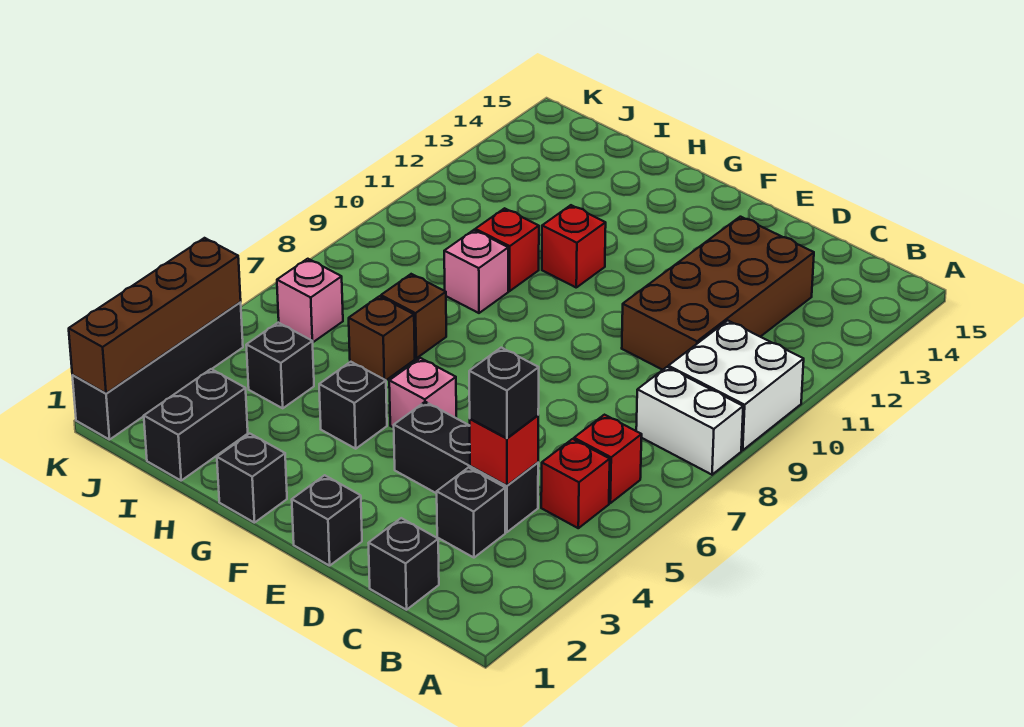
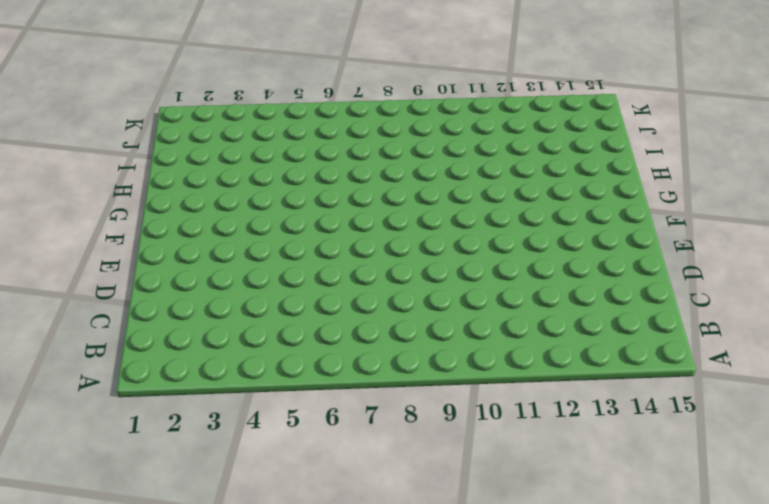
none -> white 1x2 brick [636,367,743,475]
none -> white 2x2 brick [668,321,804,450]
none -> red 1x1 brick [541,439,610,528]

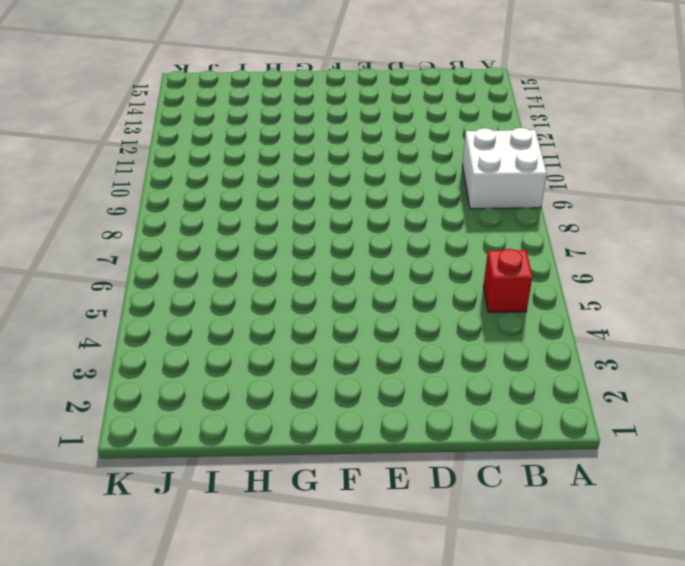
none -> white 1x2 brick [636,367,743,475]
none -> red 1x1 brick [574,415,642,503]
none -> black 1x1 brick [369,518,439,610]

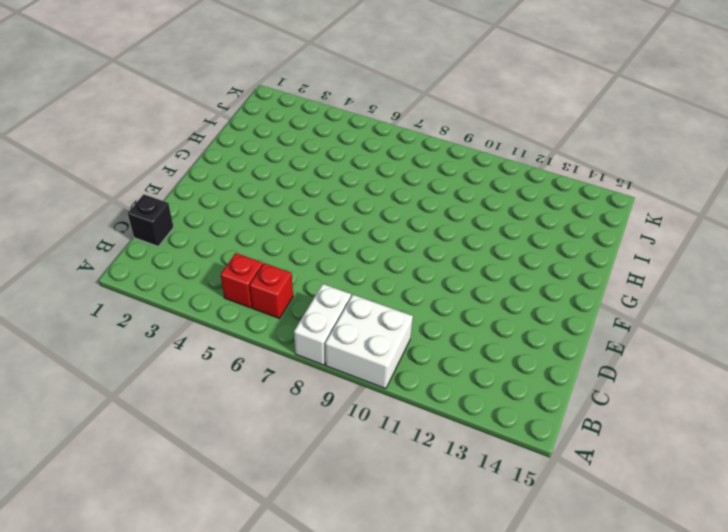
none -> black 1x1 brick [437,468,505,558]
none -> black 1x3 brick [394,402,538,532]
none -> brown 2x4 brick [622,217,814,370]

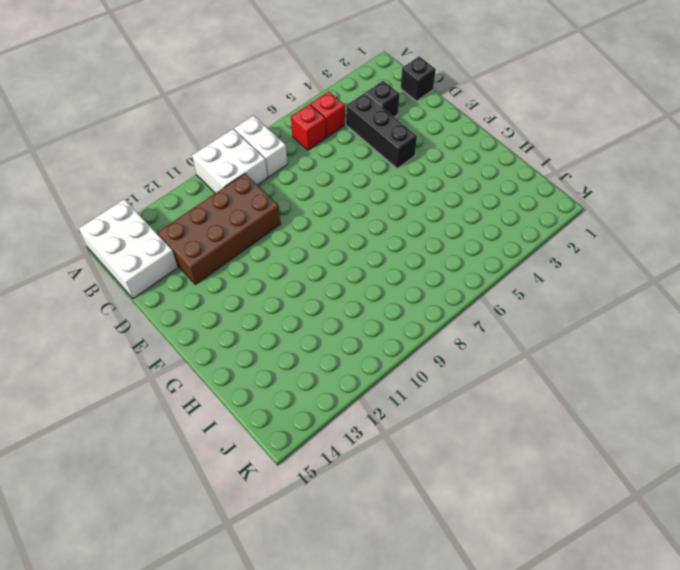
white 2x3 brick [79,199,178,299] -> none
none -> black 1x1 brick [292,475,362,566]
none -> pink 1x1 brick [389,358,456,428]
none -> black 1x1 brick [217,434,287,523]

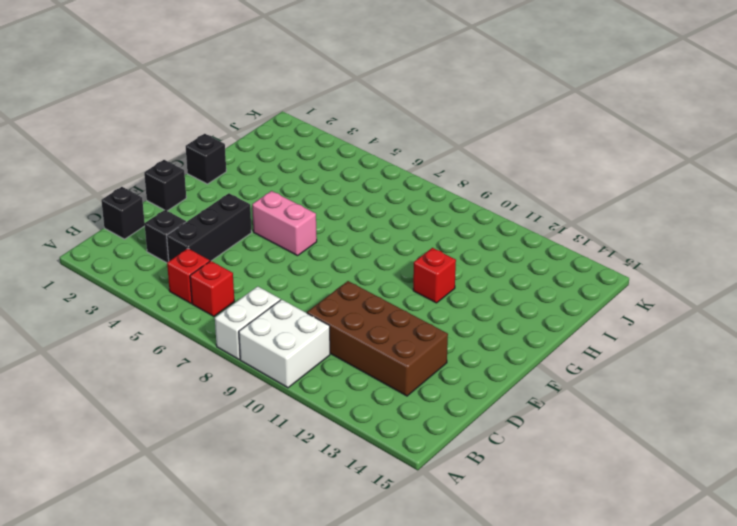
pink 1x2 brick [252,191,317,256] -> pink 1x1 brick [389,358,456,428]
none -> black 1x1 brick [319,362,387,449]
none -> brown 1x1 brick [349,296,415,380]
none -> brown 1x1 brick [381,274,446,358]

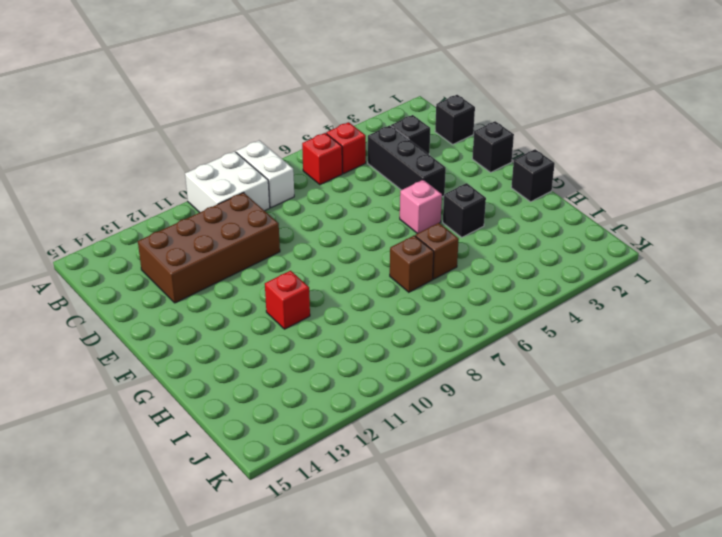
none -> pink 1x1 brick [444,230,508,313]
none -> red 1x1 brick [475,208,539,291]
none -> black 1x2 brick [144,369,248,480]

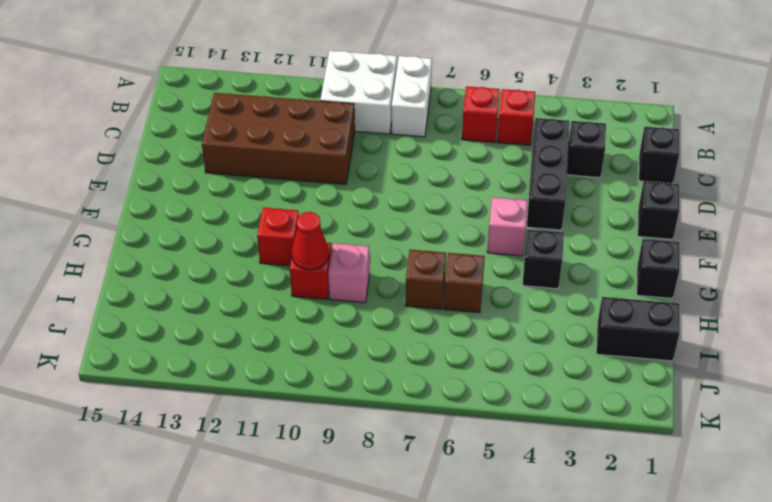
red 1x1 cone [292,212,329,270] -> none
none -> black 1x1 brick [246,322,314,408]
none -> pink 1x1 brick [277,259,343,342]
none -> black 1x4 brick [72,302,243,440]

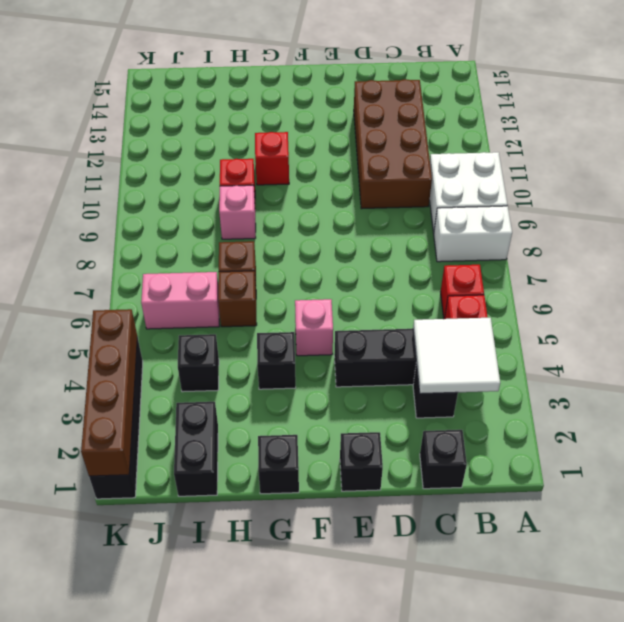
white 2x2 tile [413,318,500,394] -> red 1x1 brick [470,415,538,486]
pink 1x2 brick [141,272,219,329] -> pink 1x1 brick [277,259,343,342]
none -> black 1x1 brick [469,348,539,438]

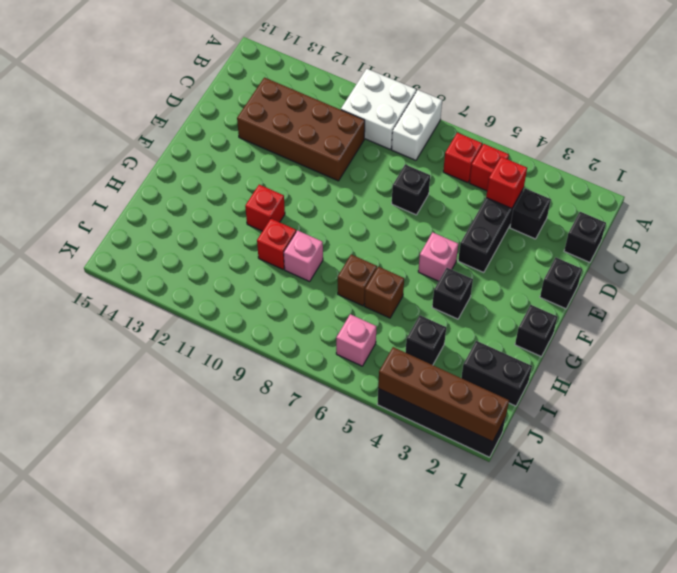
black 1x1 brick [392,164,430,215] -> black 1x1 brick moved to [469,348,539,438]

